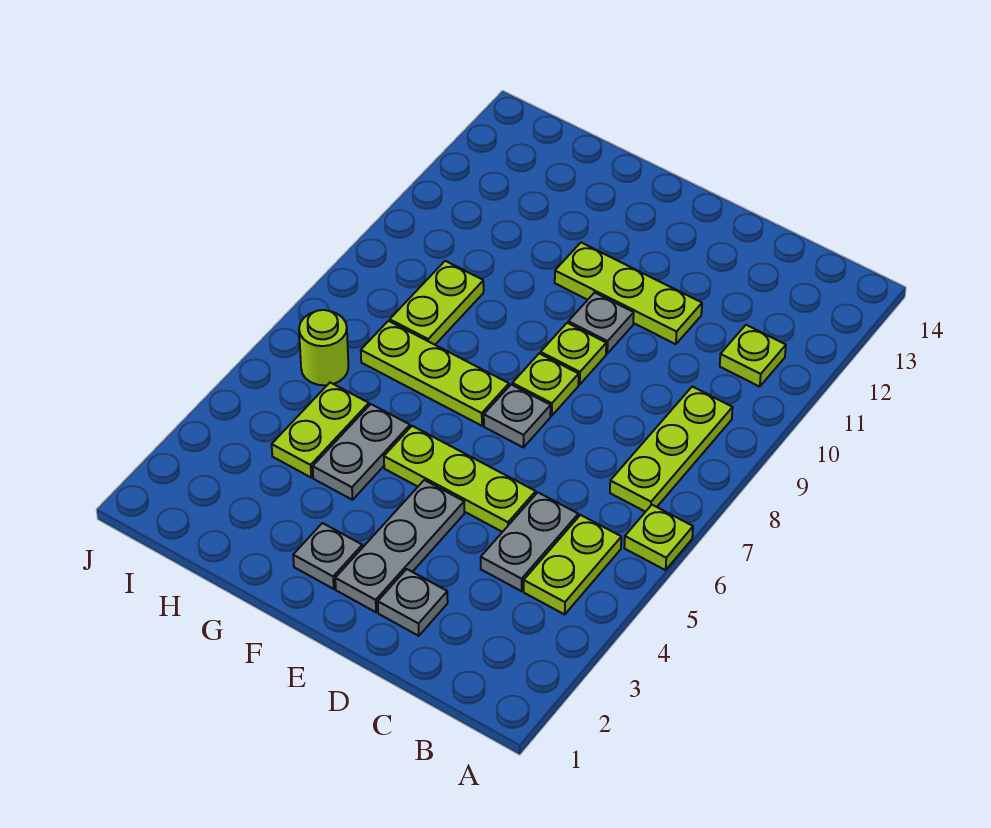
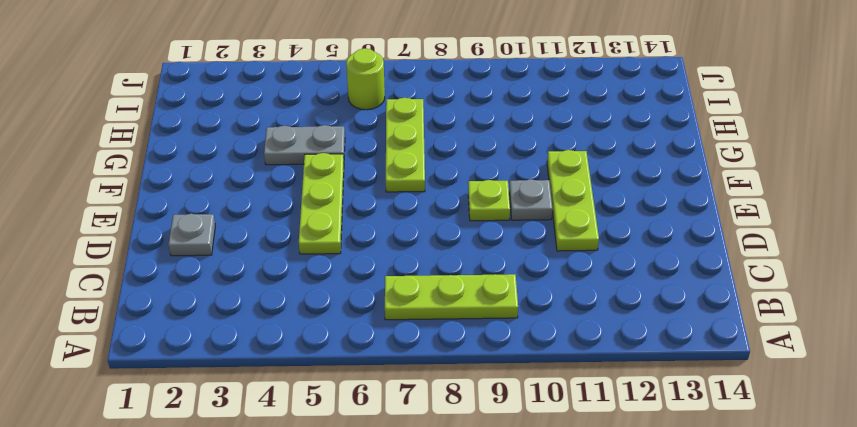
none -> lime 1x1 plate [624,505,693,570]
none -> lime 1x2 plate [524,515,621,614]
none -> lime 1x1 plate [720,325,786,387]

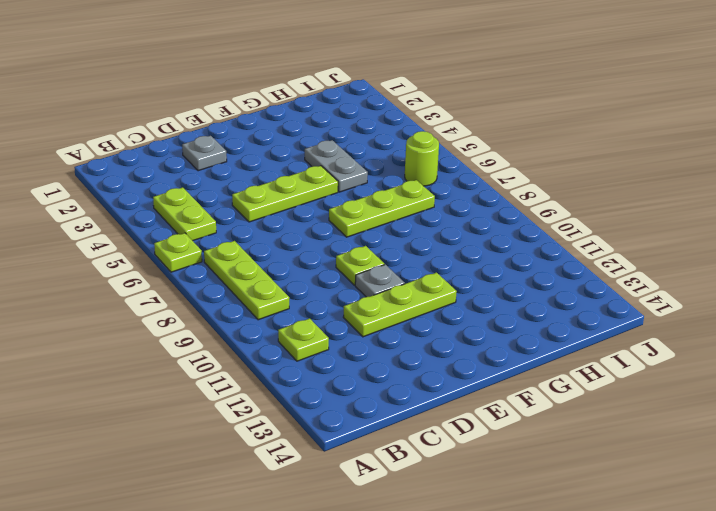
none -> grey 1x2 plate [481,492,578,591]
none -> grey 1x3 plate [335,480,464,612]
none -> grey 1x1 plate [484,385,551,447]

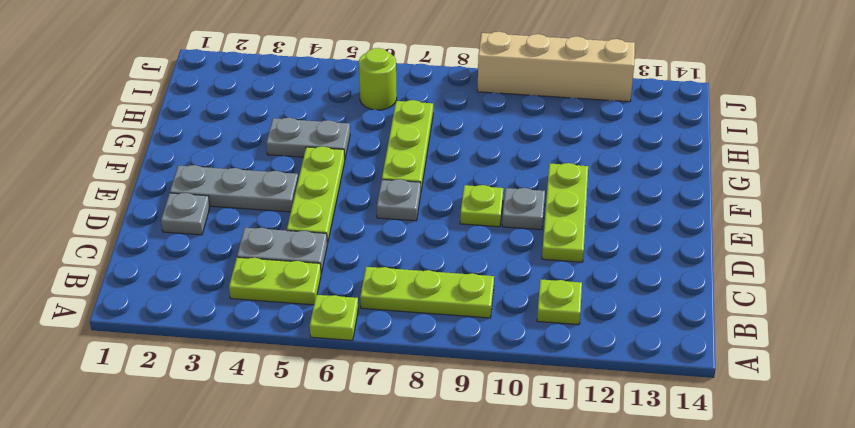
tan 1x4 brick [477,32,635,102] -> none
none -> lime 1x1 plate [512,353,579,416]
none -> grey 1x1 plate [293,523,362,589]
none -> lime 1x2 plate [272,383,369,477]

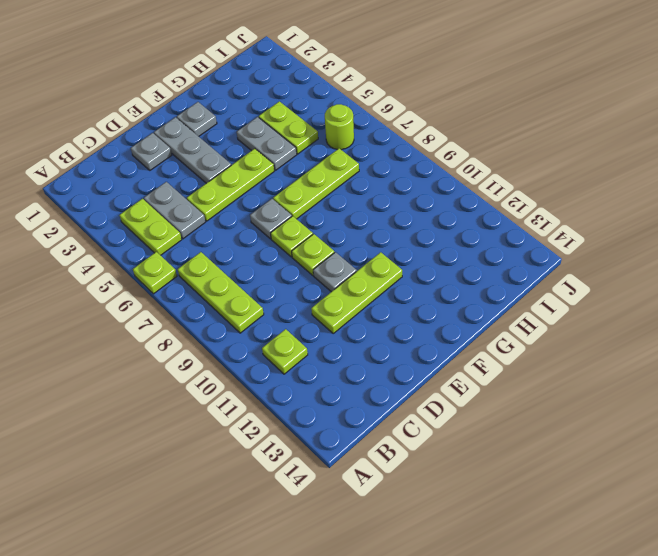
none -> lime 1x2 plate [390,261,484,345]

